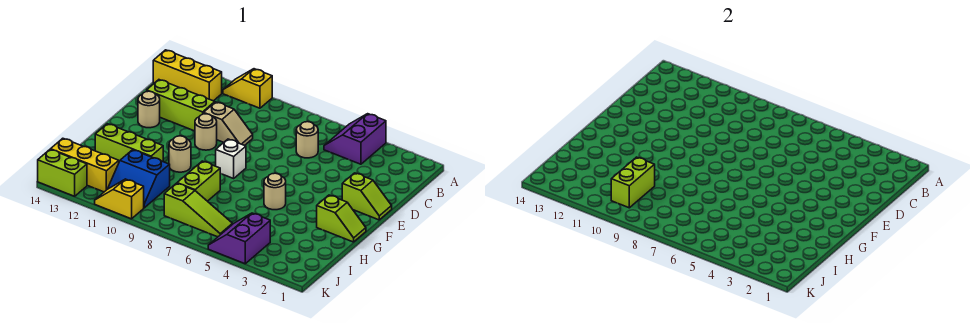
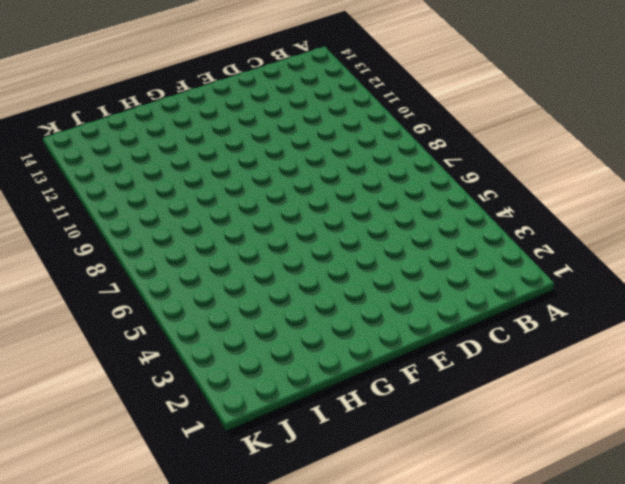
none -> purple 2x2 slope [324,114,386,164]
none -> yellow 1x2 slope [223,69,272,108]
none -> yellow 1x3 brick [153,50,222,101]

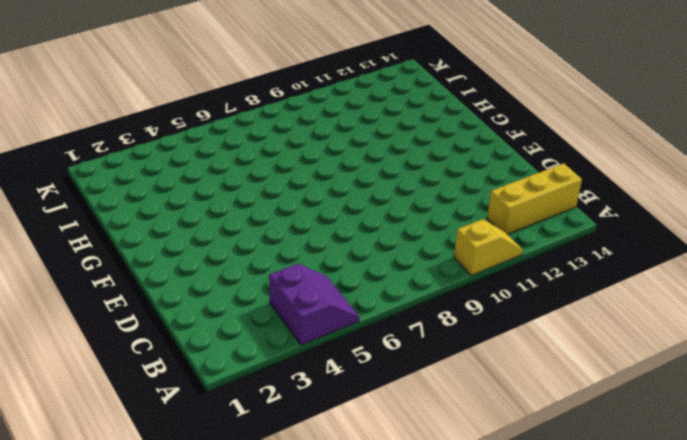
none -> tan 1x1 round brick [296,122,318,158]
none -> tan 1x2 slope [203,102,253,146]
none -> lime 1x3 brick [147,80,215,131]

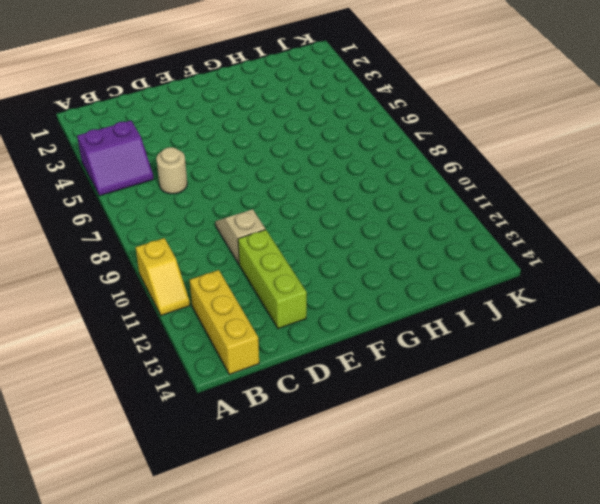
none -> lime 1x2 slope [342,173,392,220]
none -> tan 1x1 round brick [195,114,217,150]
none -> tan 1x1 round brick [138,91,160,128]

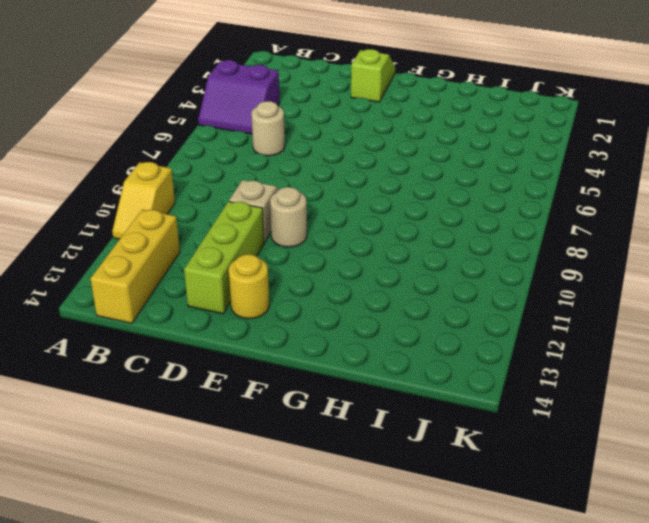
yellow 1x1 round brick [229,254,269,319] -> tan 1x1 round brick [138,91,160,128]
none -> white 1x1 brick [216,139,246,178]
none -> lime 1x2 slope [317,195,366,242]
none -> tan 1x1 round brick [264,173,286,210]

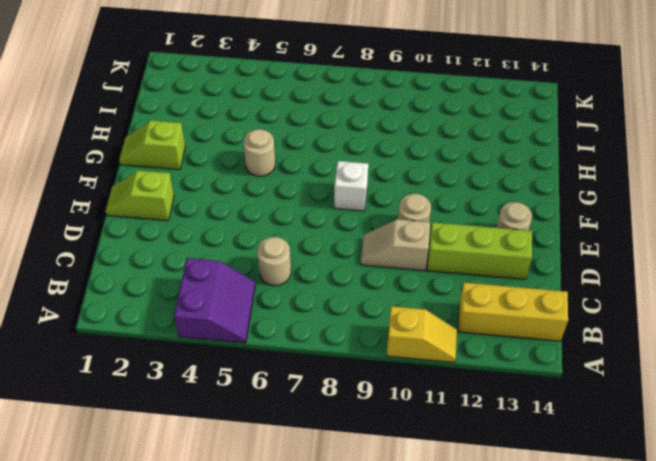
none -> tan 1x1 round brick [169,136,191,172]
none -> lime 1x2 brick [177,161,220,201]
none -> lime 1x3 brick [95,124,163,162]

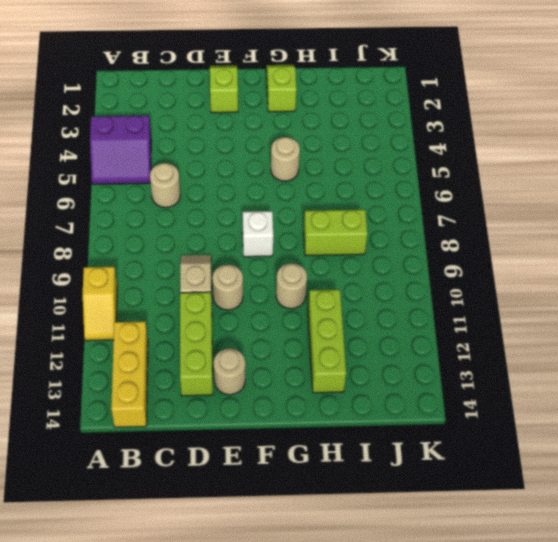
none -> blue 2x2 slope [108,150,170,208]
none -> purple 2x2 slope [208,213,270,264]
none -> lime 1x3 slope [164,183,232,237]

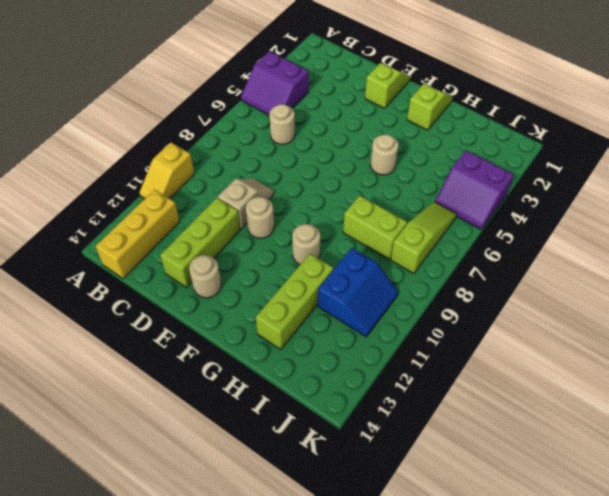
none -> white 1x1 brick [216,139,246,178]
none -> yellow 1x3 brick [51,138,119,192]
none -> yellow 1x2 slope [95,179,144,219]

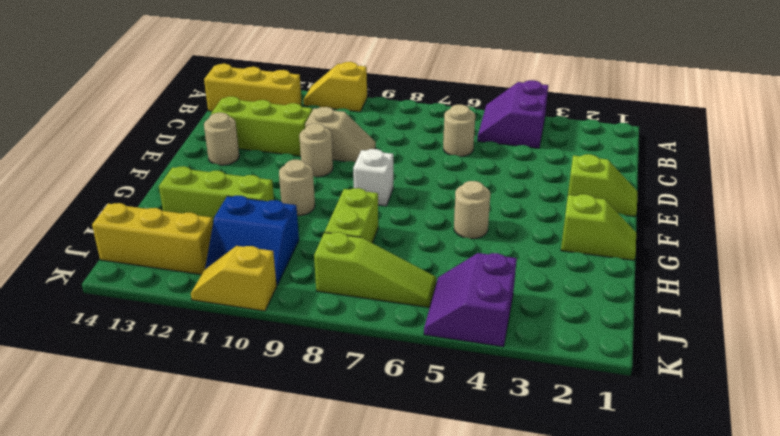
none -> lime 1x2 brick [38,149,87,196]
none -> lime 1x2 brick [611,157,655,208]

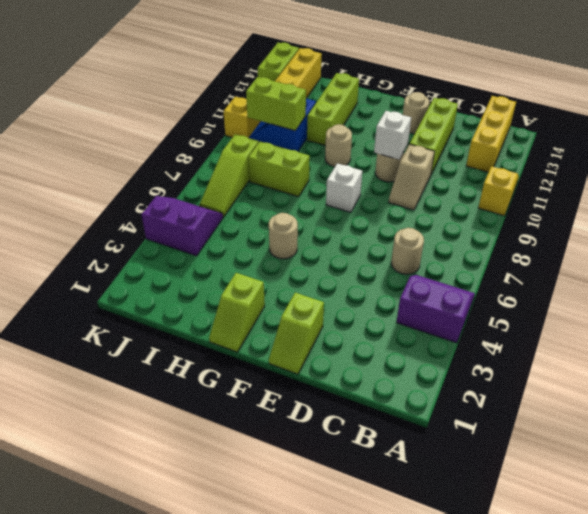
white 1x1 brick [374,111,411,159] -> none

